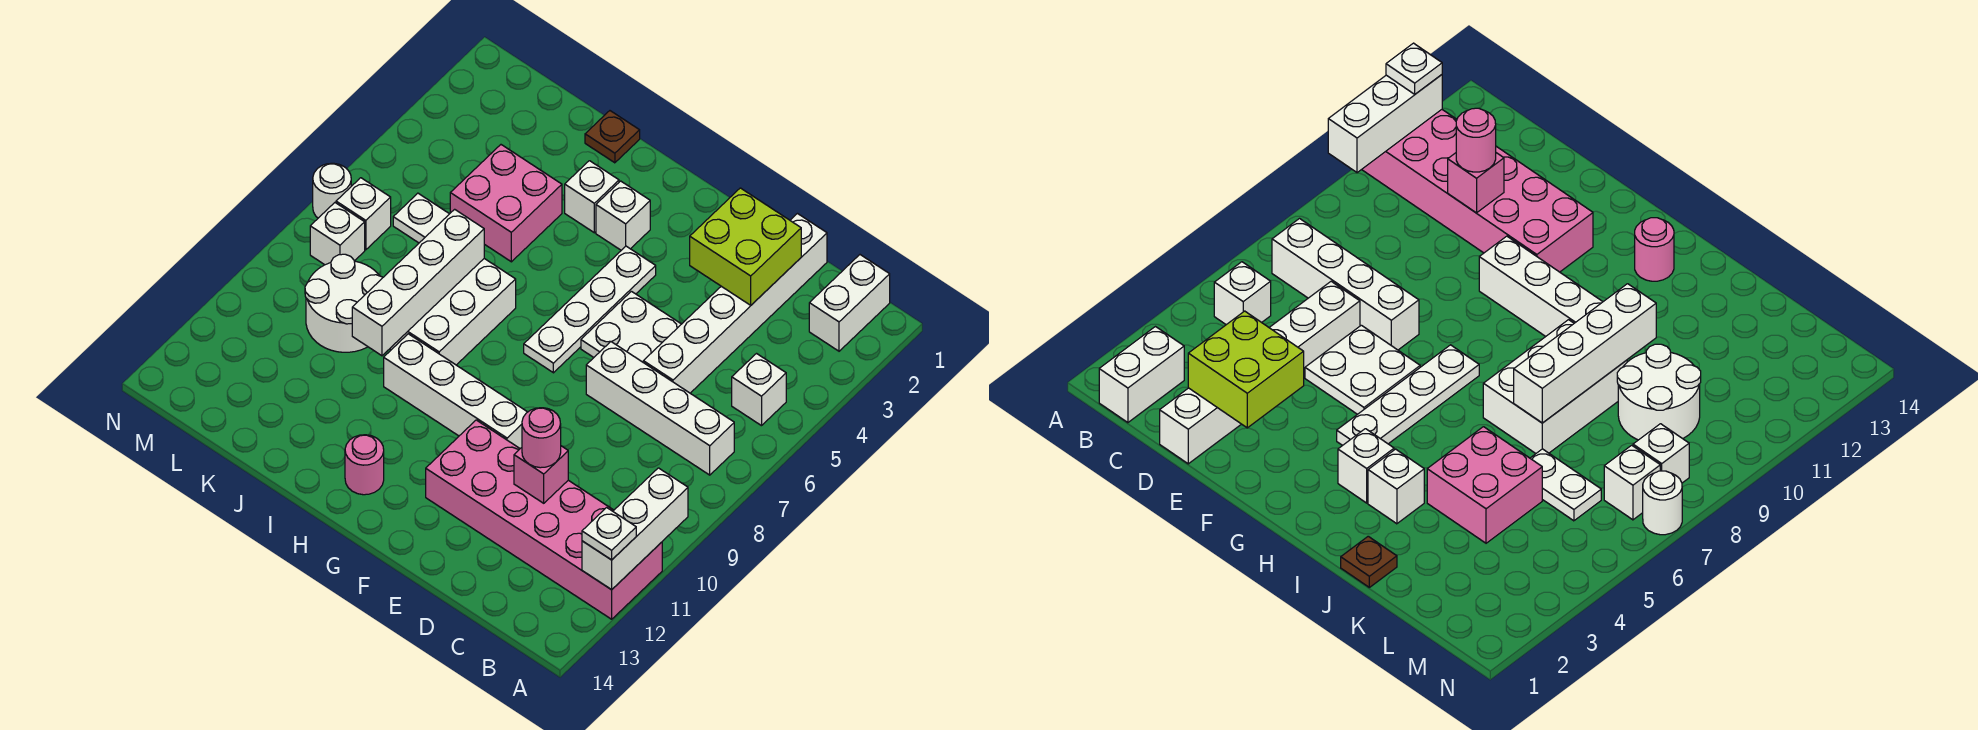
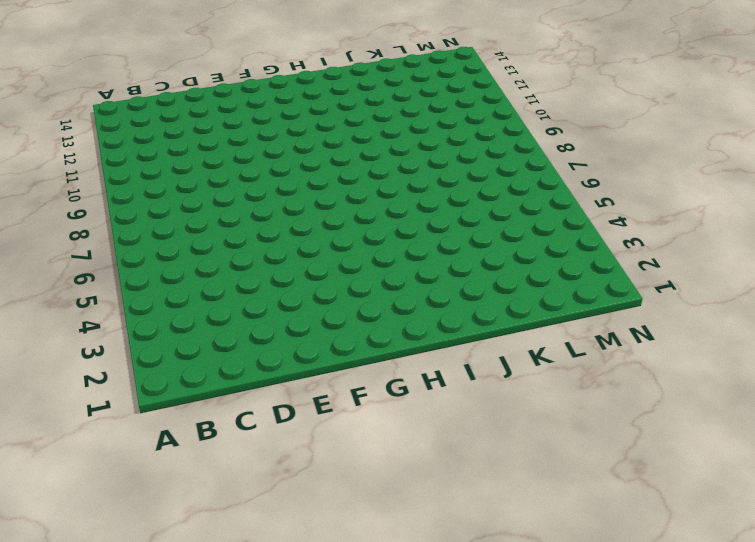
none -> pink 2x6 brick [426,420,662,619]
none -> white 1x2 brick [809,255,890,351]
none -> white 1x1 brick [732,354,786,426]

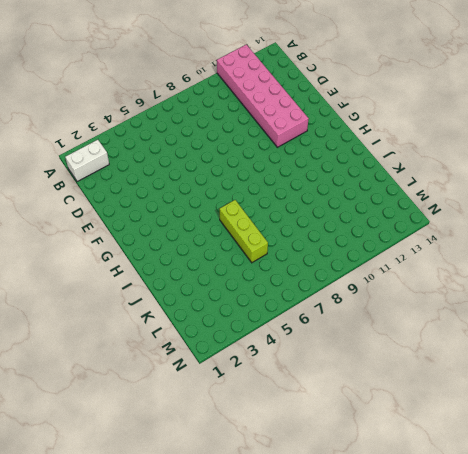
lime 1x3 brick [219,200,268,263] -> white 1x2 plate [393,193,449,243]
none -> white 1x1 brick [732,354,786,426]
none -> white 1x4 brick [586,342,734,475]
none -> white 1x6 brick [643,214,827,393]

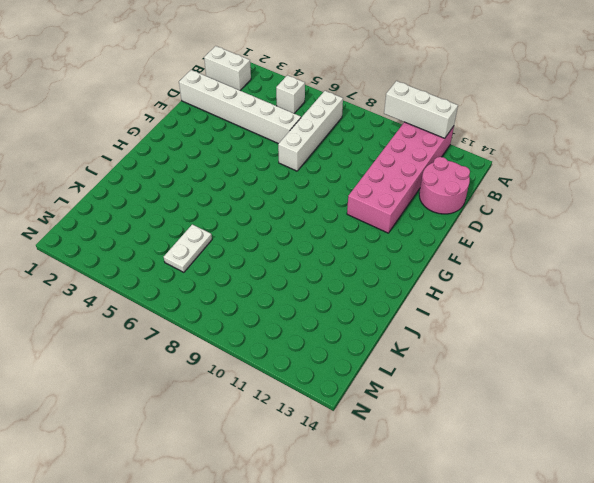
pink 2x2 round brick [419,157,470,214] -> none
none -> white 2x2 plate [581,291,681,362]
none -> white 1x4 brick [384,334,527,448]
none -> white 1x4 plate [524,246,656,373]

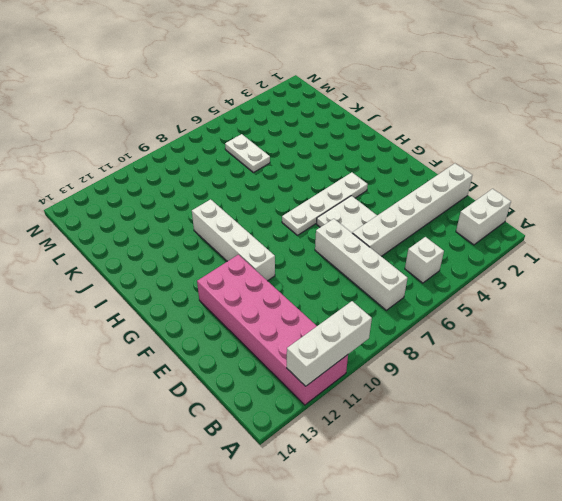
none -> white 1x1 brick [596,181,650,250]
none -> pink 1x1 round brick [345,435,384,495]
none -> white 1x1 brick [565,161,619,233]

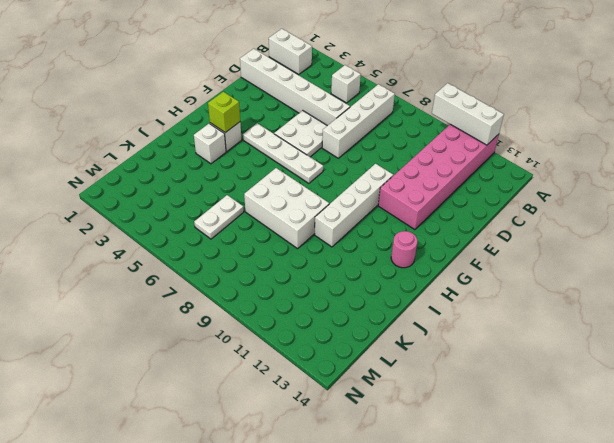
lime 1x1 brick [208,92,240,133] -> none
none -> brown 1x1 plate [585,111,640,163]
none -> pink 2x2 brick [450,145,562,262]
none -> white 2x2 round brick [305,254,382,352]

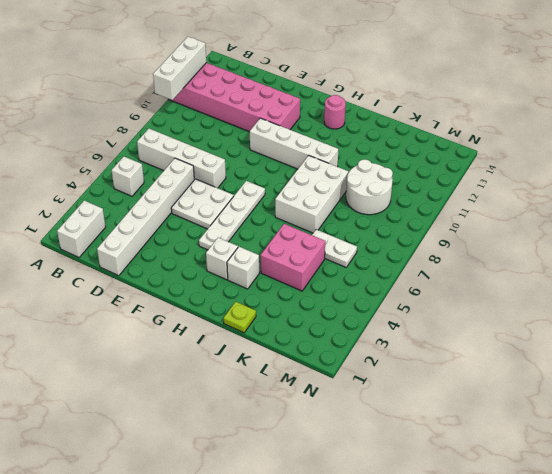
lime 1x1 plate [223,302,256,333] -> brown 1x1 plate [585,111,640,163]
none -> white 1x1 brick [336,178,391,250]
none -> white 1x1 brick [310,203,365,265]
none -> white 1x1 round brick [313,163,351,218]

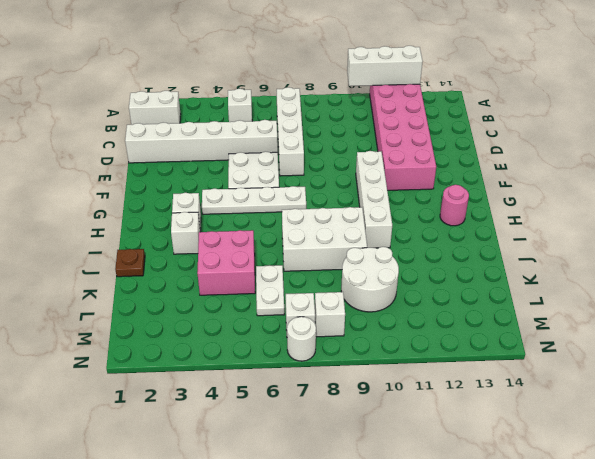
none -> lime 2x2 brick [690,188,801,305]
none -> pink 1x1 brick [514,446,568,503]
none -> white 1x4 brick [352,209,484,356]

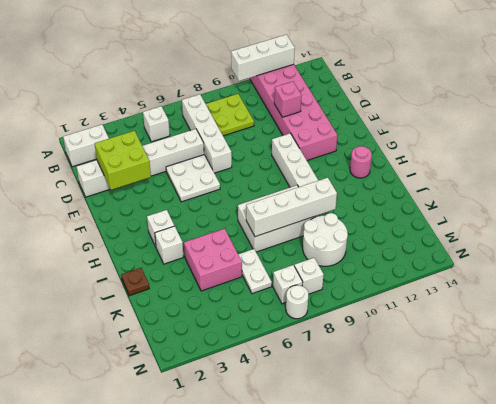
lime 2x2 plate [206,94,254,136] -> none
none -> white 1x4 plate [524,246,656,373]
none -> white 1x1 plate [582,508,636,560]
none -> pink 1x1 round brick [522,408,561,468]

